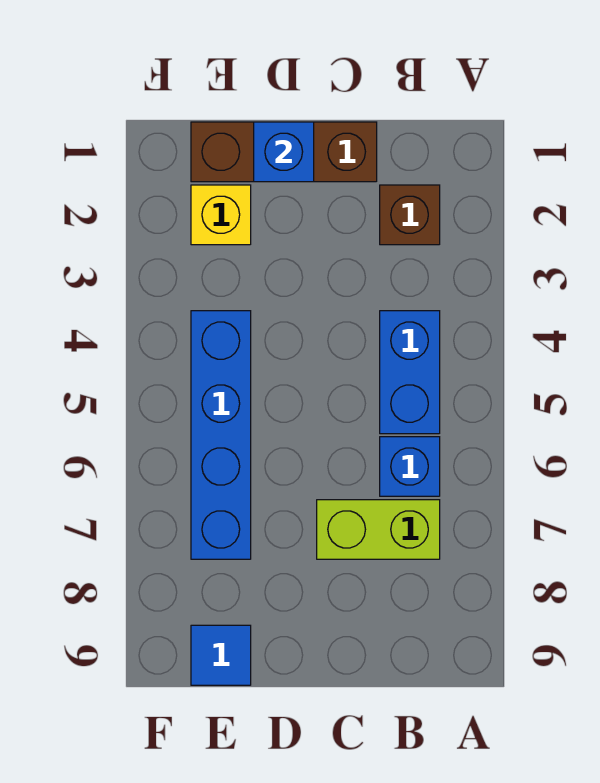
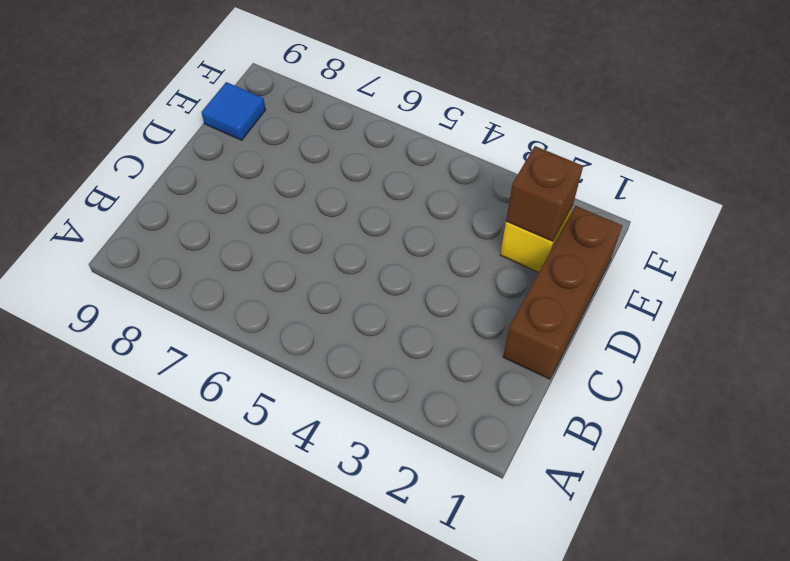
brown 1x1 brick [506,146,583,241] -> brown 1x1 brick moved to [380,185,440,245]
none -> blue 1x2 brick [380,311,440,434]
none -> blue 1x1 brick [380,437,440,496]

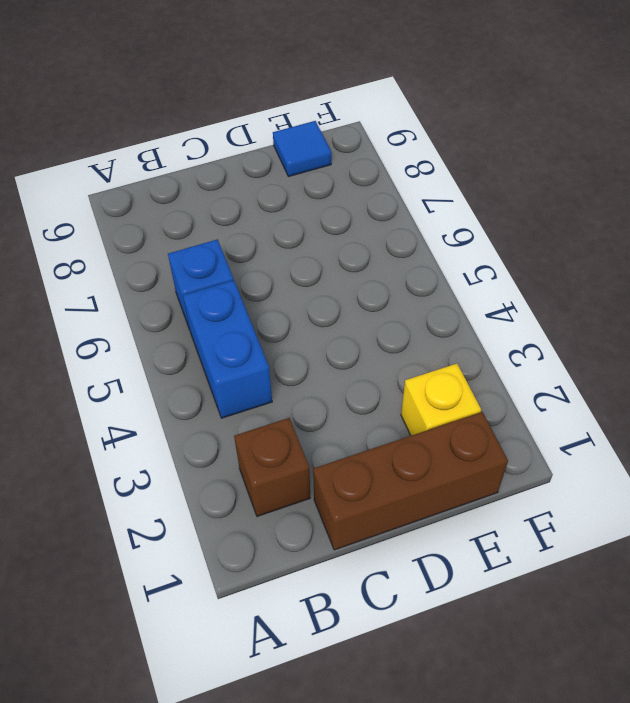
none -> lime 1x2 brick [317,500,440,559]
none -> blue 1x4 brick [191,311,251,559]

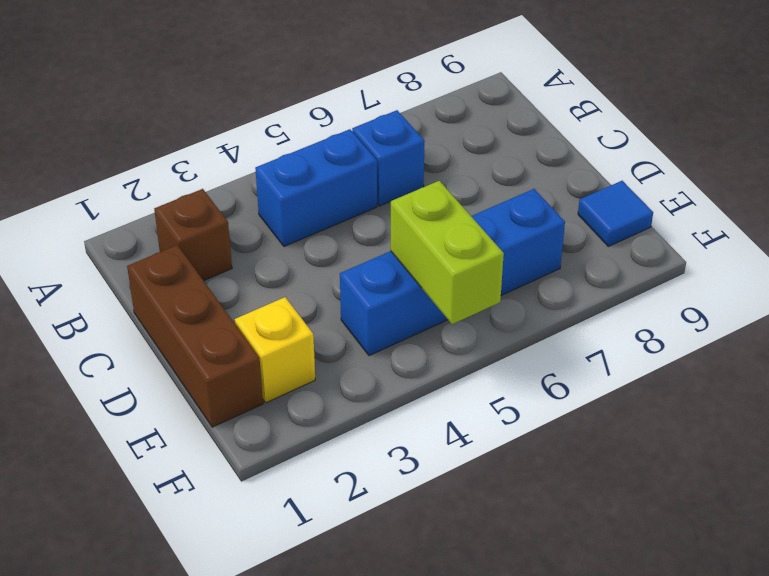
lime 1x2 brick [391,181,504,324] -> lime 1x2 brick moved to [317,500,440,559]
none -> blue 1x1 brick [254,122,314,182]

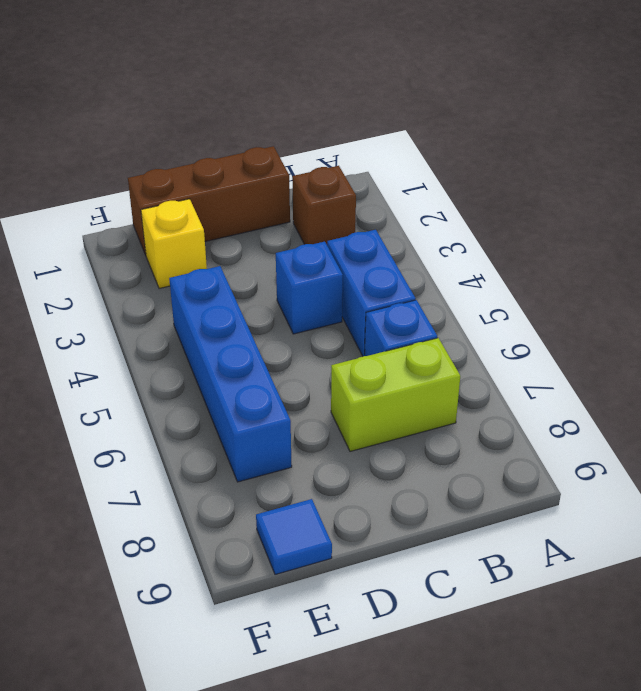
blue 1x1 brick [276,242,343,334] -> blue 1x1 brick moved to [254,122,314,182]

